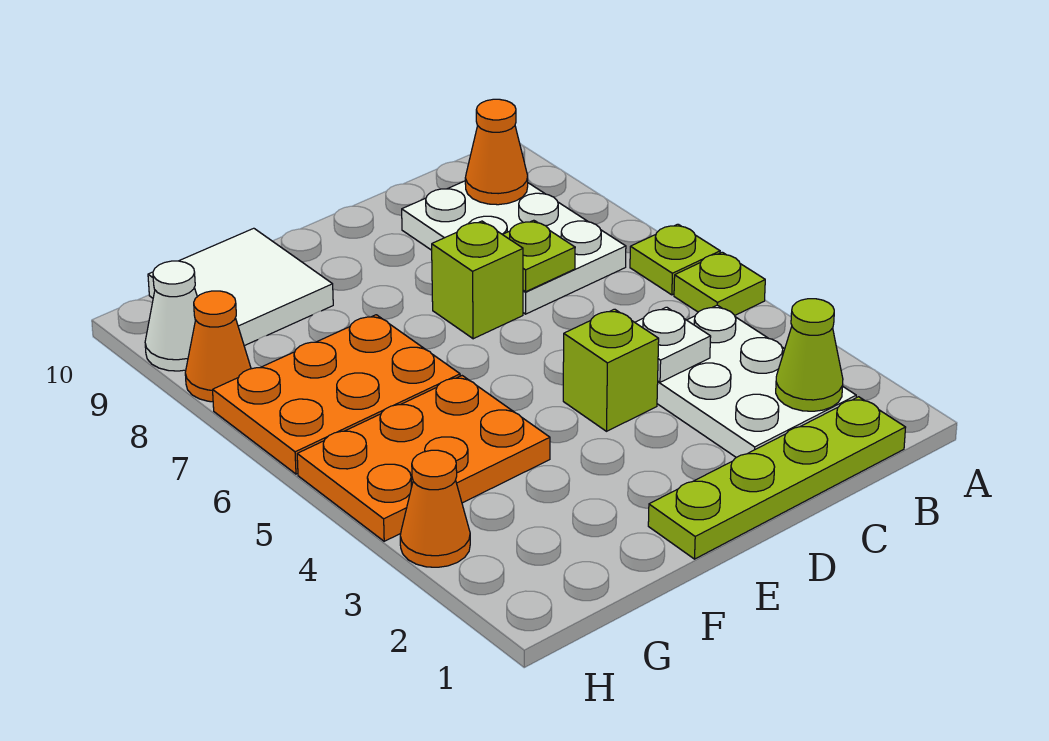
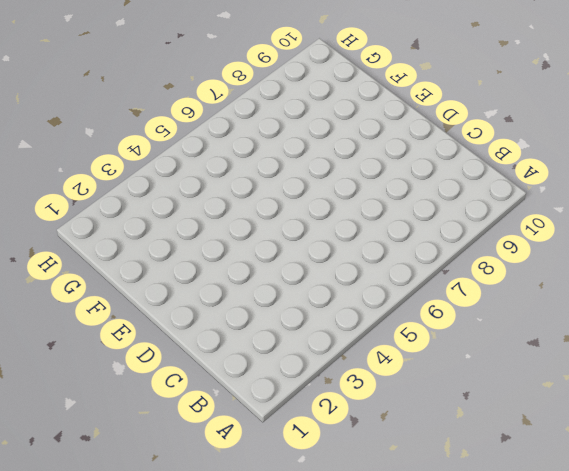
none -> lime 1x1 plate [674,252,765,315]
none -> lime 1x1 plate [630,224,720,295]
none -> lime 1x4 plate [648,397,906,559]

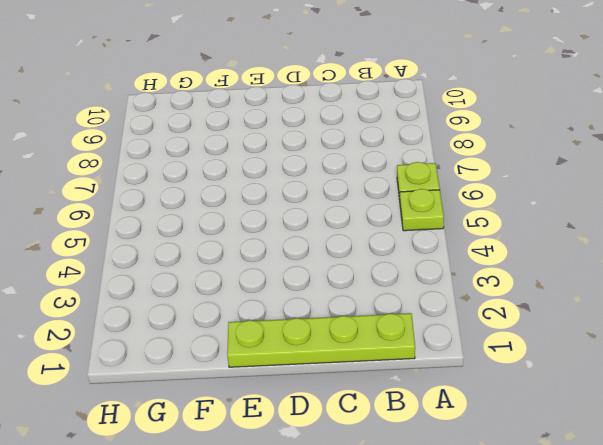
none -> white 2x3 plate [657,305,856,458]
none -> white 2x3 plate [402,181,626,314]
none -> lime 1x1 brick [563,309,659,431]

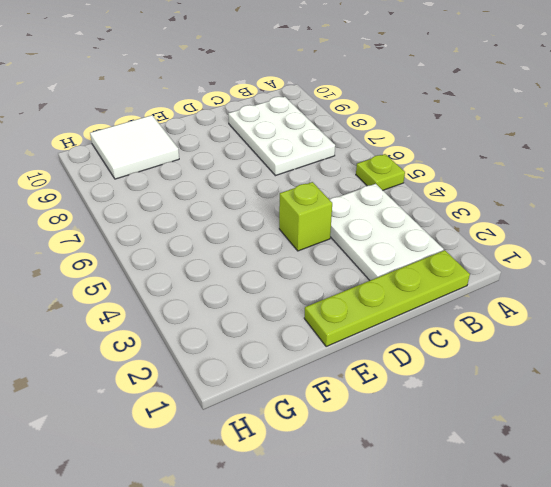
none -> lime 1x1 plate [630,224,720,295]
none -> lime 1x1 brick [432,221,523,339]
none -> orange 2x3 plate [297,376,550,541]

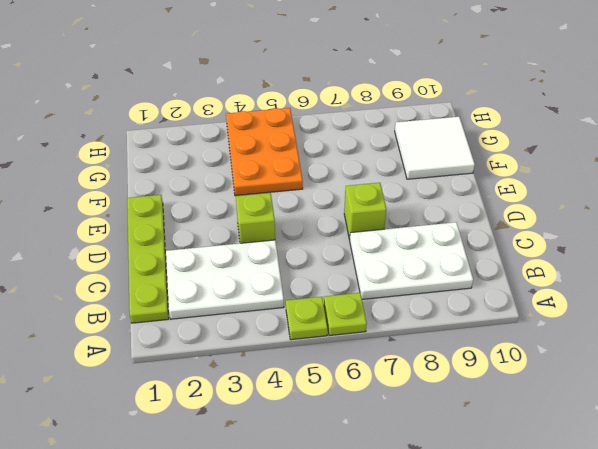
none -> orange 2x3 plate [213,315,460,474]
none -> orange 1x1 cone [400,450,470,567]
none -> orange 1x1 cone [185,291,251,402]

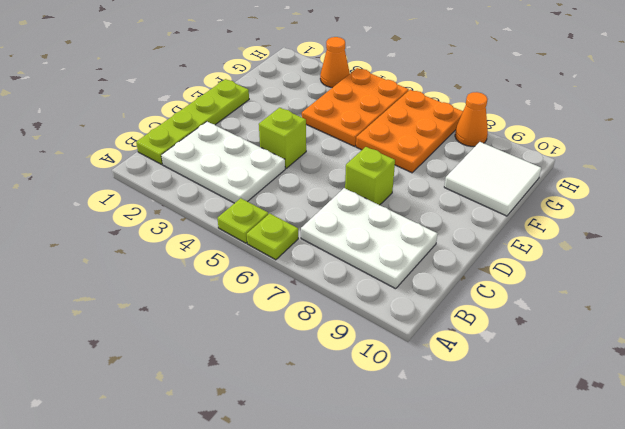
none -> white 1x1 cone [145,261,197,371]
none -> lime 1x1 cone [776,299,843,411]
none -> orange 1x1 cone [465,99,528,205]

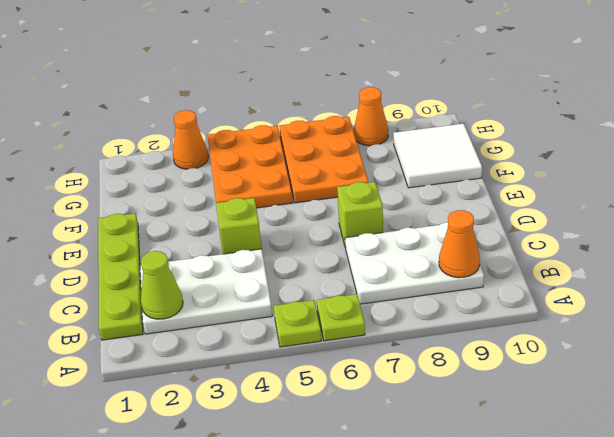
none -> white 1x1 cone [145,261,197,371]
none -> white 1x1 plate [635,307,711,382]
none -> lime 1x1 plate [502,220,575,292]

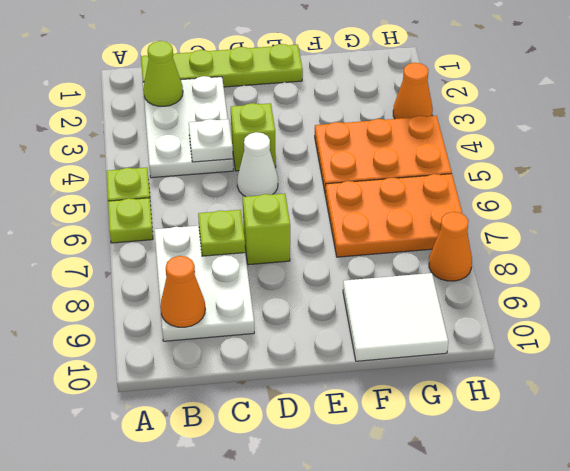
white 1x1 cone [237,132,278,197] -> white 1x1 cone moved to [145,261,197,371]

